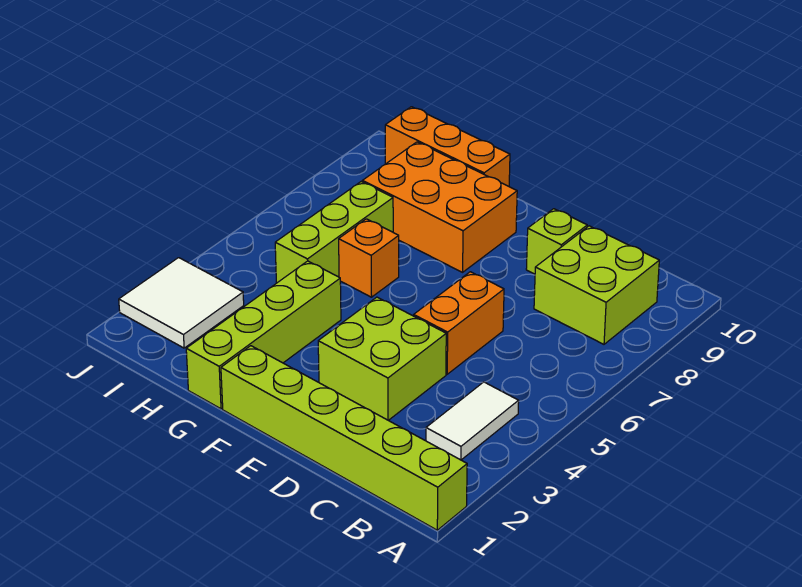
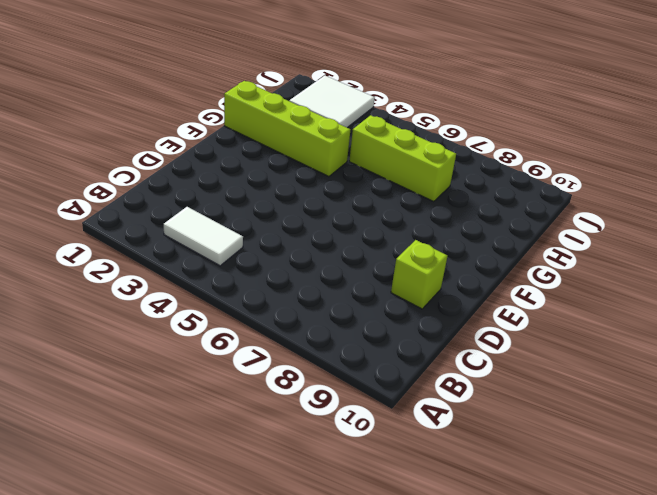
none -> lime 1x6 brick [221,346,467,530]
none -> lime 2x2 brick [534,226,659,344]
none -> lime 2x2 brick [318,297,446,420]

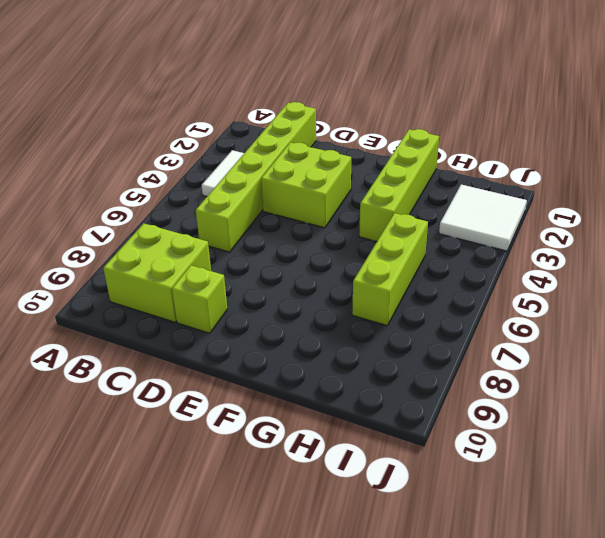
lime 1x6 brick [196,102,316,252] -> lime 1x6 brick turned to [221,346,467,530]
none -> orange 1x2 brick [414,272,504,374]
none -> orange 2x3 brick [362,142,517,272]
none -> orange 1x1 brick [339,219,399,297]

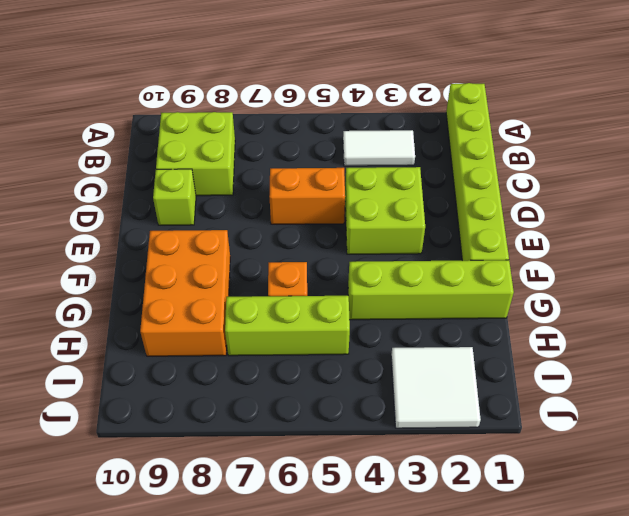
none -> orange 1x3 brick [385,107,510,186]

